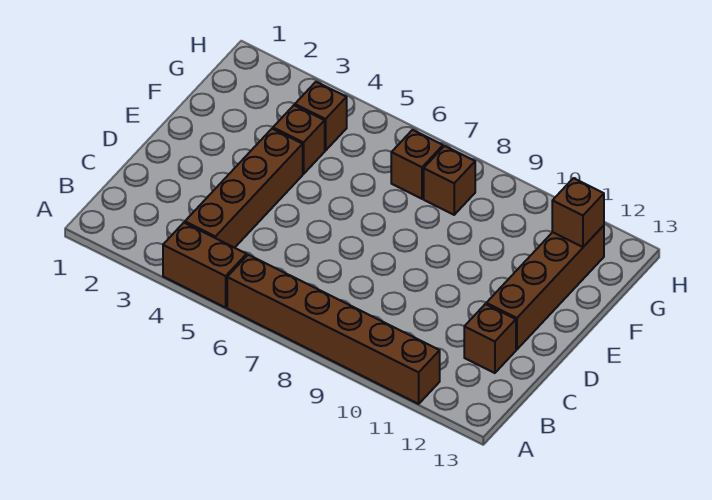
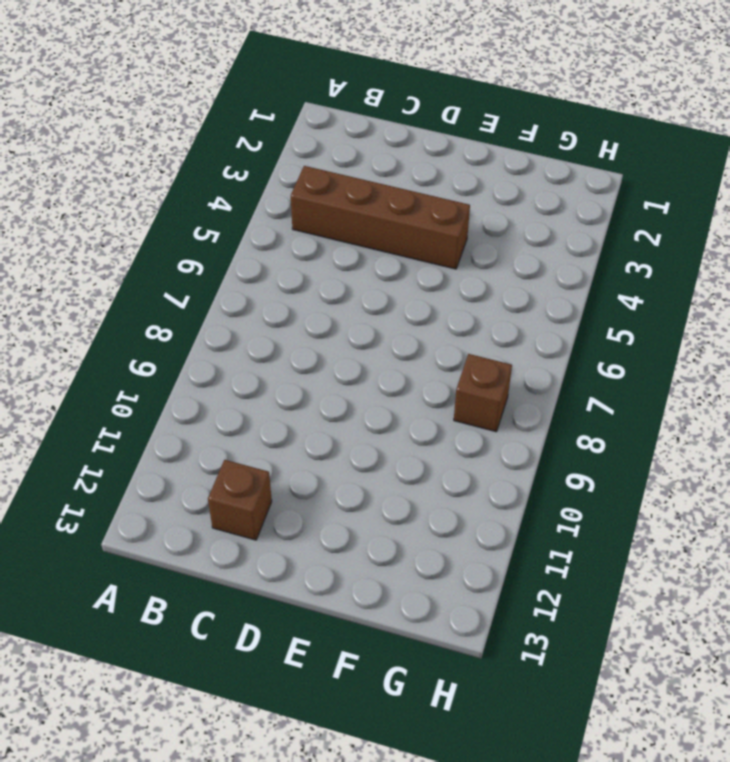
none -> brown 1x2 brick [163,223,247,308]
none -> brown 1x6 brick [227,255,440,404]

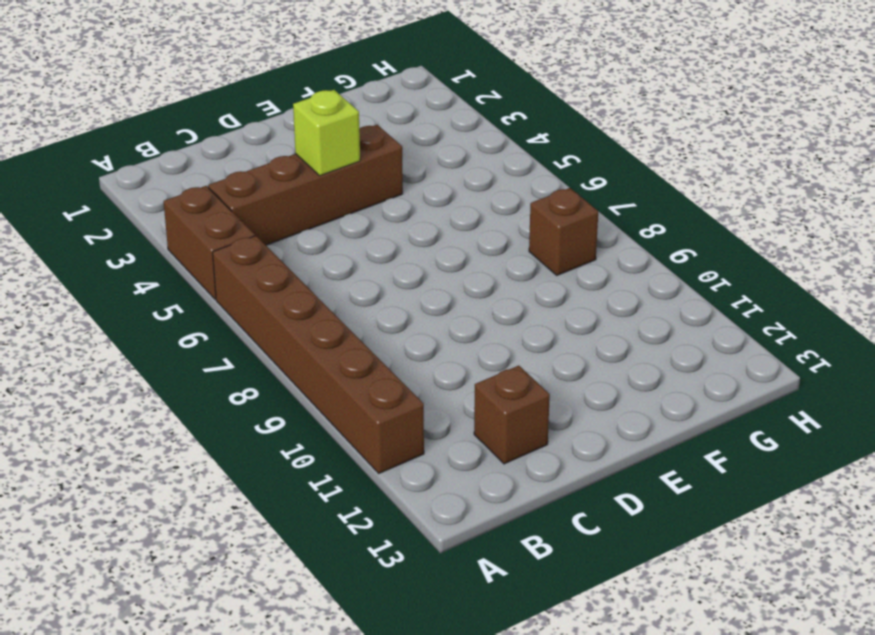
lime 1x1 brick [293,90,360,176] -> none
none -> brown 1x4 brick [486,226,604,350]
none -> brown 1x1 brick [273,105,325,174]

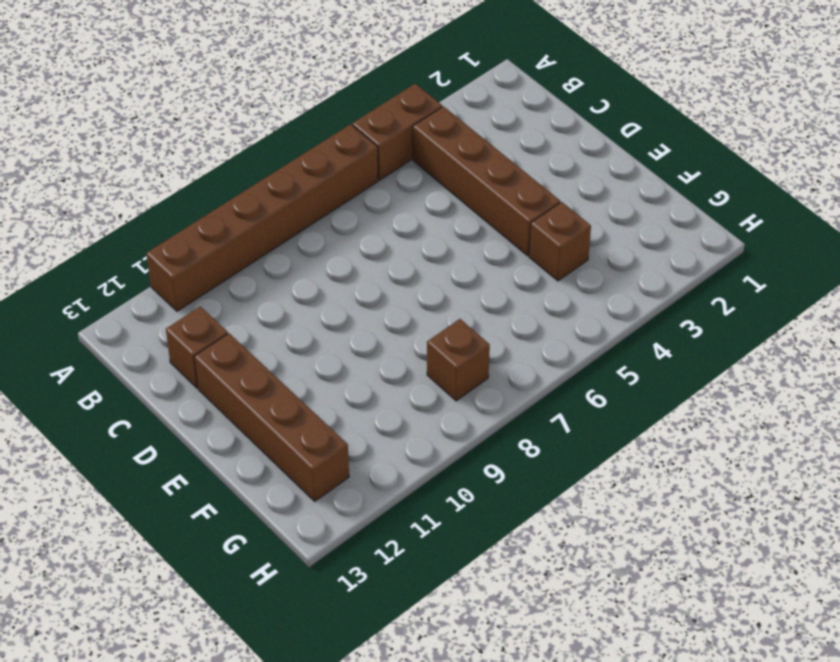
none -> brown 1x1 brick [295,82,347,151]
none -> brown 1x1 brick [391,130,443,199]

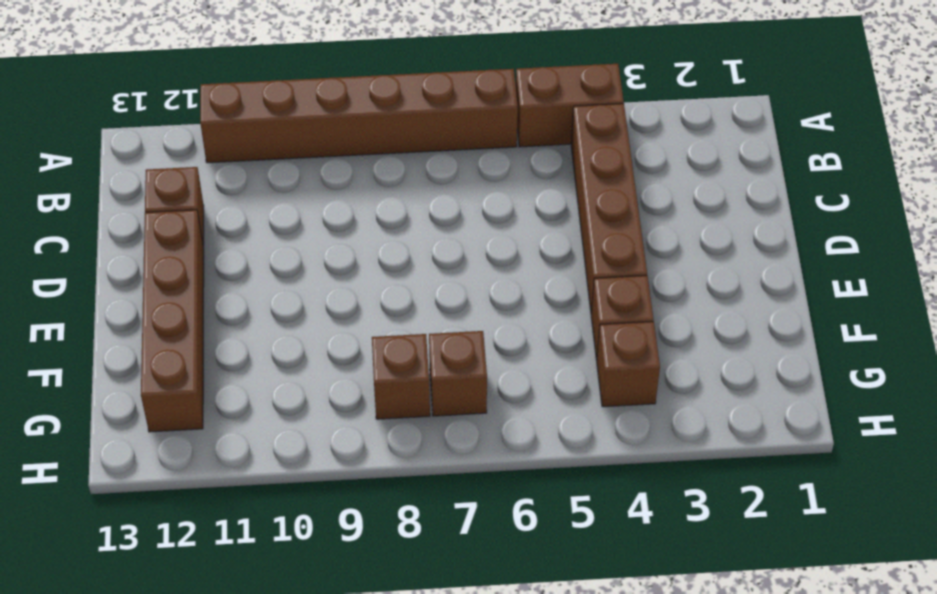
none -> brown 1x1 brick [552,178,604,247]

